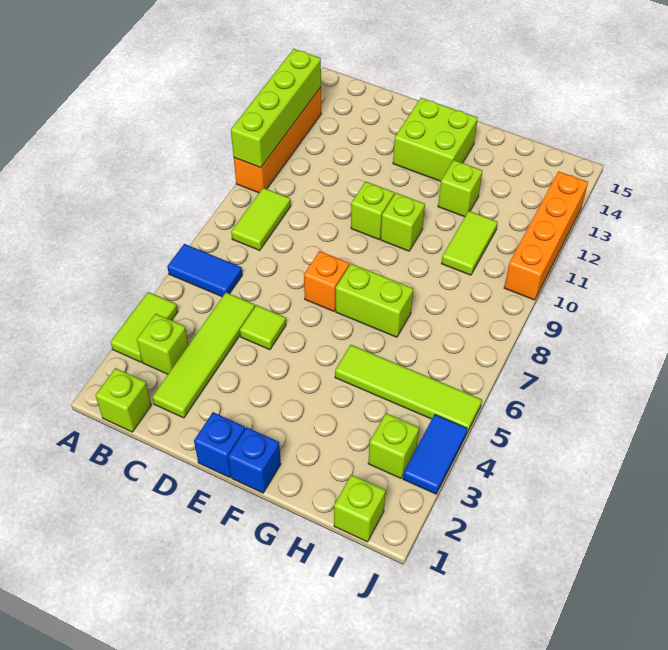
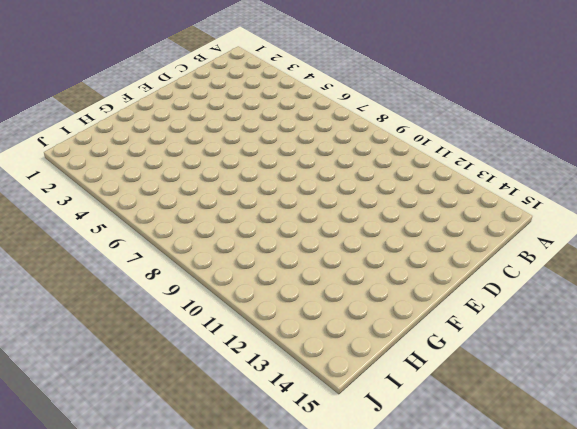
none -> lime 1x2 tile [111,292,178,362]
none -> blue 1x2 tile [167,244,242,297]
none -> orange 1x4 brick [234,87,321,193]

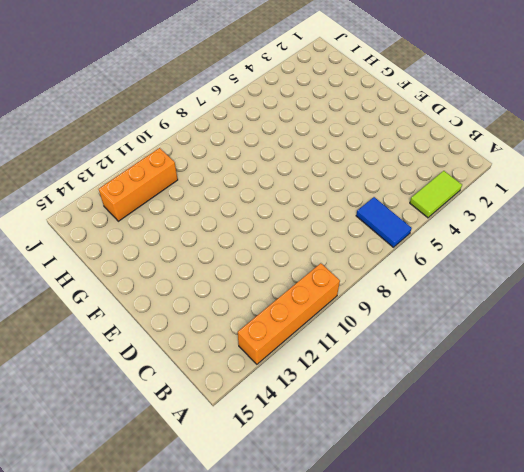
orange 1x3 brick [99,148,178,221] -> none
none -> lime 1x1 brick [95,368,151,432]
none -> lime 1x1 brick [137,314,189,374]
none -> lime 1x2 tile [231,188,291,250]

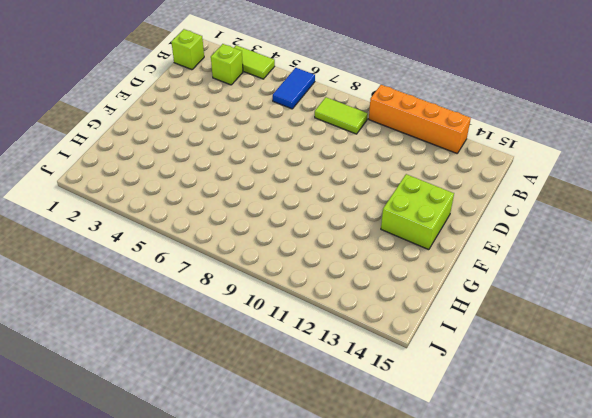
none -> lime 1x4 tile [152,293,255,418]
none -> lime 1x1 tile [240,305,286,350]
none -> blue 1x1 brick [194,412,245,477]

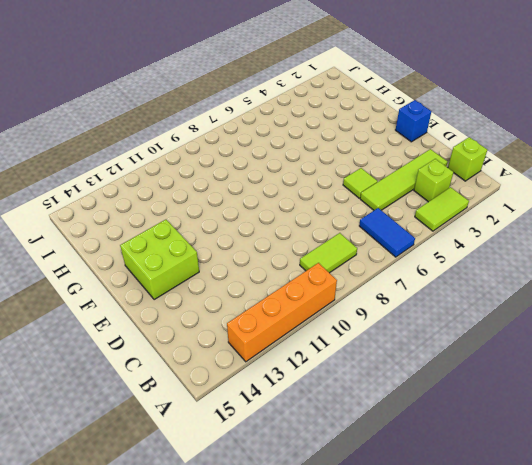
none -> orange 1x1 brick [304,251,349,311]
none -> lime 1x1 brick [351,181,394,239]
none -> blue 1x1 brick [228,427,281,493]

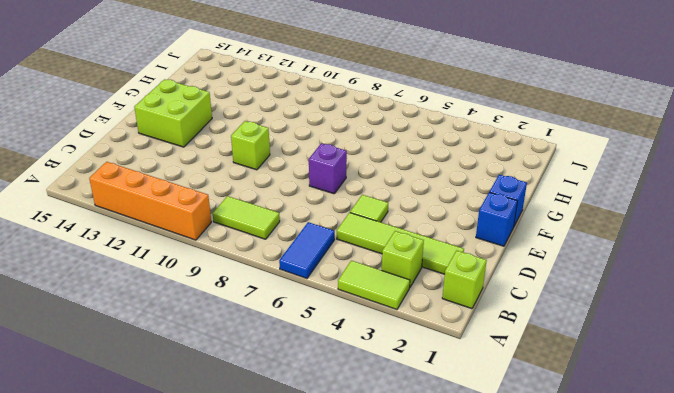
purple 1x1 brick [309,143,347,194] -> orange 1x1 brick [304,251,349,311]
none -> lime 1x2 brick [336,264,413,337]
none -> lime 1x1 brick [381,193,425,251]
none -> lime 1x4 tile [335,345,482,433]

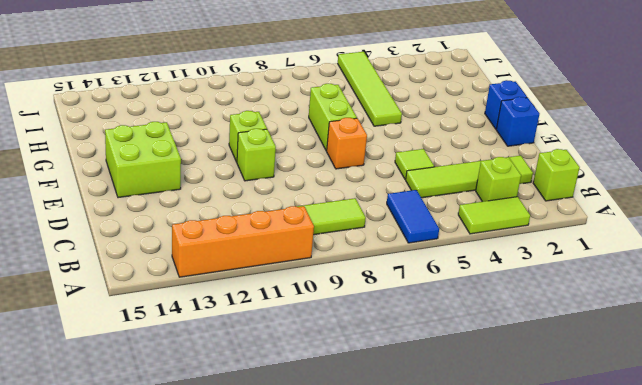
none -> lime 1x1 brick [438,160,482,217]
none -> lime 1x2 tile [441,211,498,275]
none -> lime 1x1 brick [334,475,386,542]

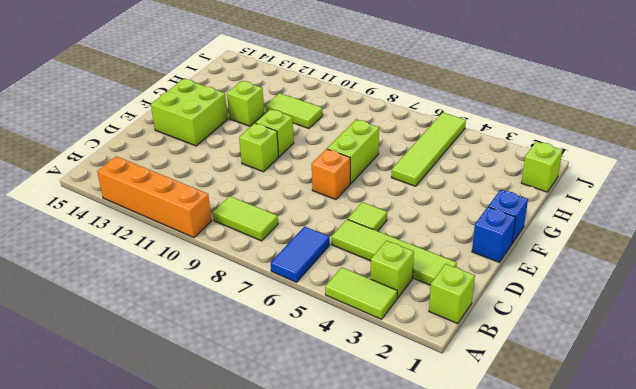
none -> lime 1x1 brick [368,413,419,478]
none -> blue 1x2 tile [403,415,467,494]
none -> orange 1x4 brick [504,171,588,300]

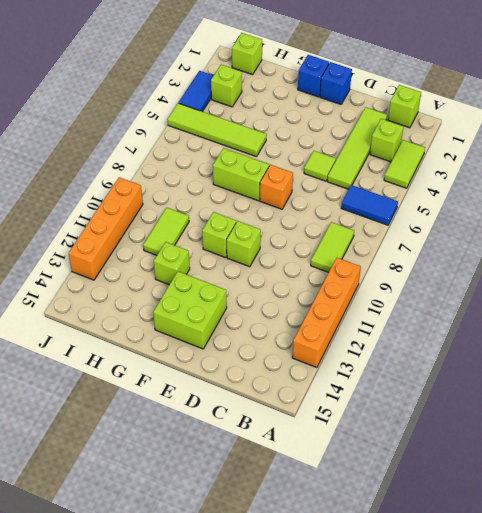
none -> lime 1x4 brick [231,49,321,168]

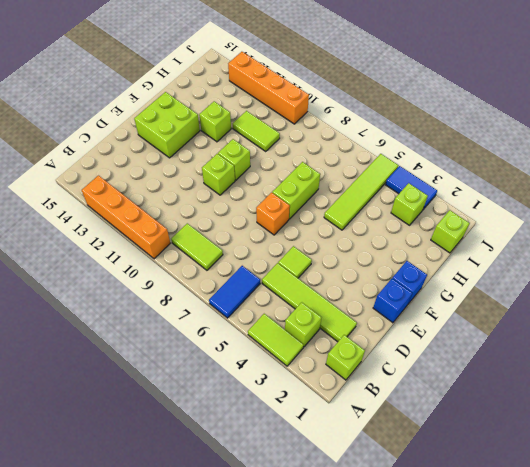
none -> lime 1x4 brick [231,49,321,168]

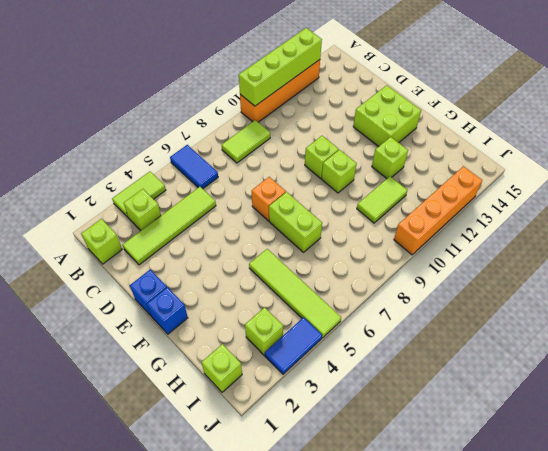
none -> lime 1x1 tile [240,305,286,350]

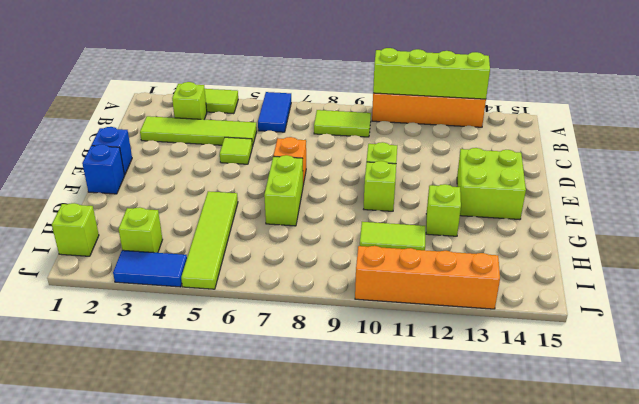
none -> lime 1x1 brick [95,368,151,432]

